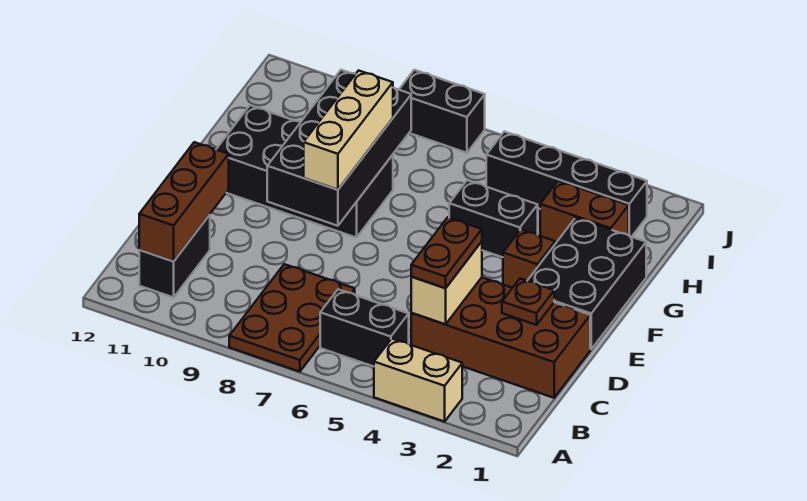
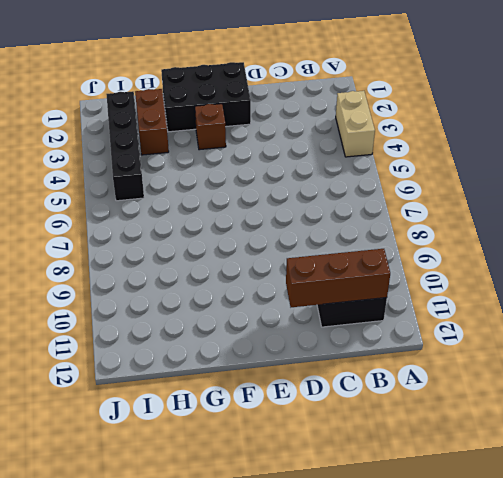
none -> brown 2x3 plate [229,264,355,372]
none -> black 1x2 brick [320,289,409,366]
none -> brown 2x4 brick [411,278,590,398]

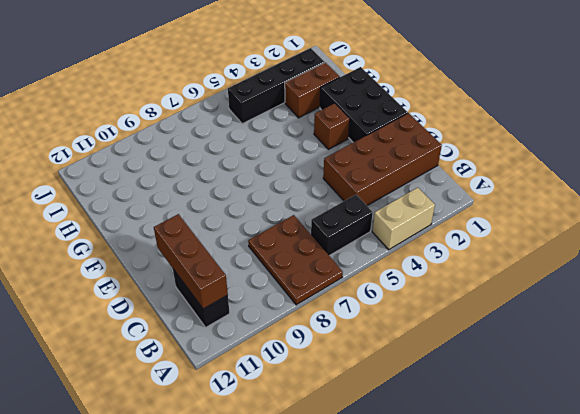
none -> black 2x4 brick [216,105,393,238]
none -> black 1x2 brick [449,180,538,257]
none -> black 1x2 brick [399,70,485,153]

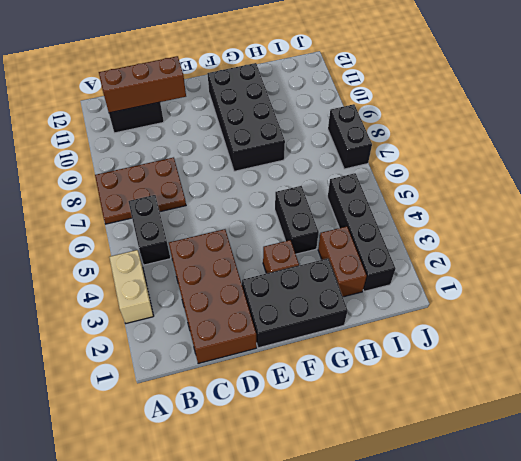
none -> tan 1x2 brick [411,242,482,324]
none -> brown 1x1 plate [502,279,554,325]
none -> black 2x4 brick [267,70,411,226]

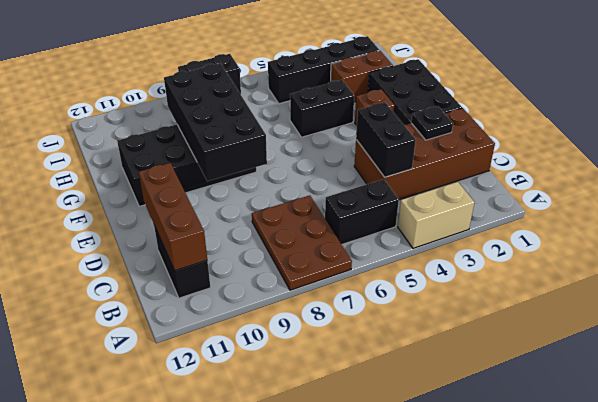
black 1x2 brick [356,102,416,177] -> tan 1x2 brick [411,242,482,324]
black 1x1 plate [411,106,453,140] -> brown 1x1 plate [502,279,554,325]
none -> brown 1x2 plate [411,217,482,288]
none -> tan 1x3 brick [304,70,393,190]

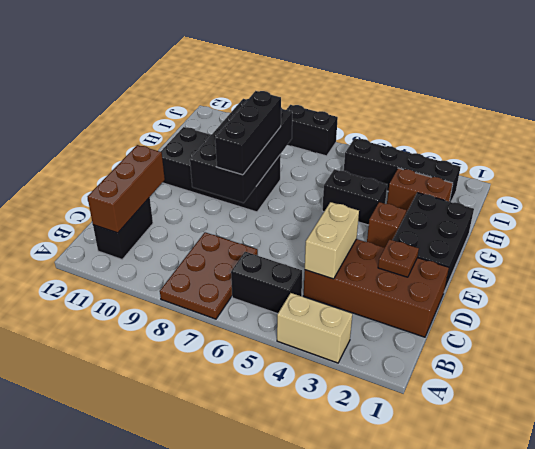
black 1x3 brick [215,91,281,175] -> tan 1x3 brick [304,70,393,190]
none -> brown 1x2 plate [411,217,482,288]

